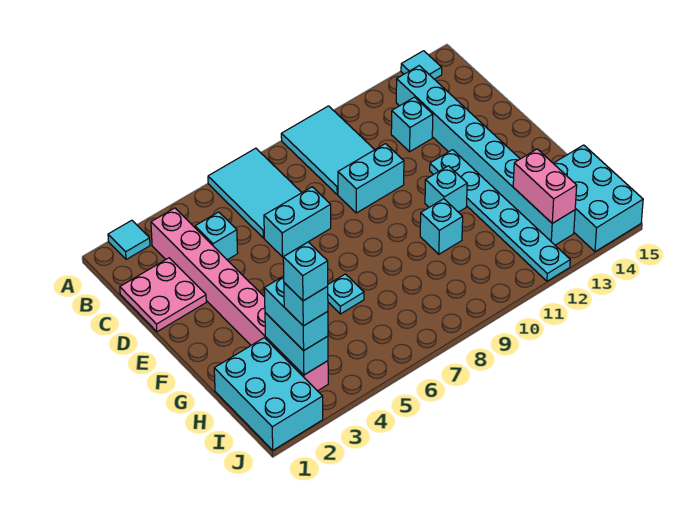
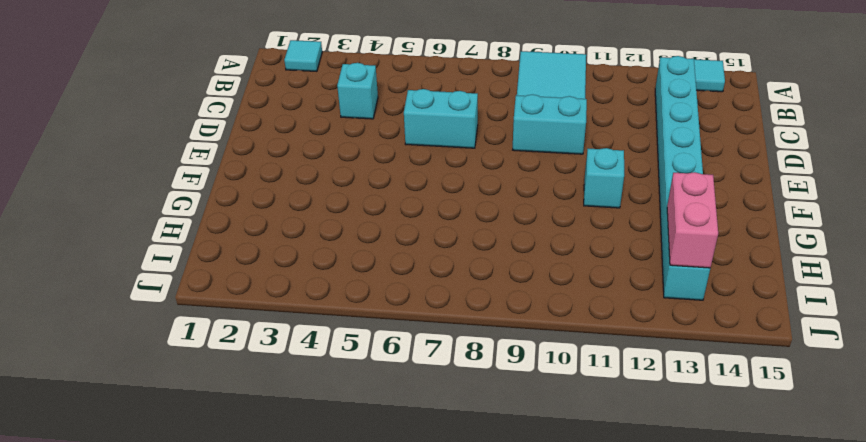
none -> cyan 2x3 tile [208,148,302,238]
none -> pink 1x8 brick [151,208,328,391]
none -> pink 2x2 plate [120,258,206,332]

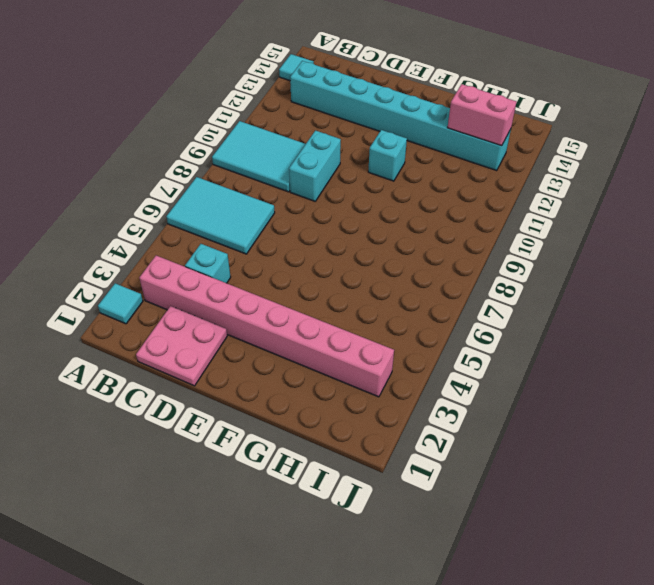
none -> cyan 1x1 brick [391,97,433,152]
none -> cyan 1x2 brick [264,187,331,257]
none -> cyan 1x6 plate [430,150,570,281]

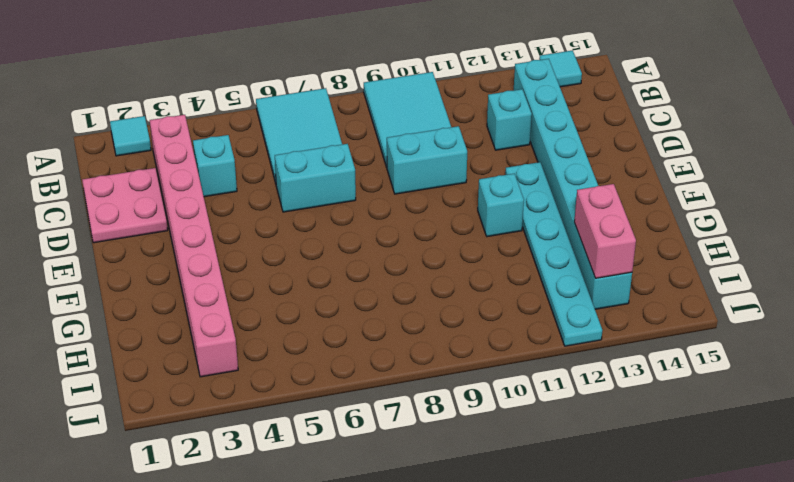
none -> cyan 1x1 plate [328,274,364,314]
none -> cyan 1x1 brick [420,199,463,254]
none -> cyan 2x3 brick [214,338,323,450]

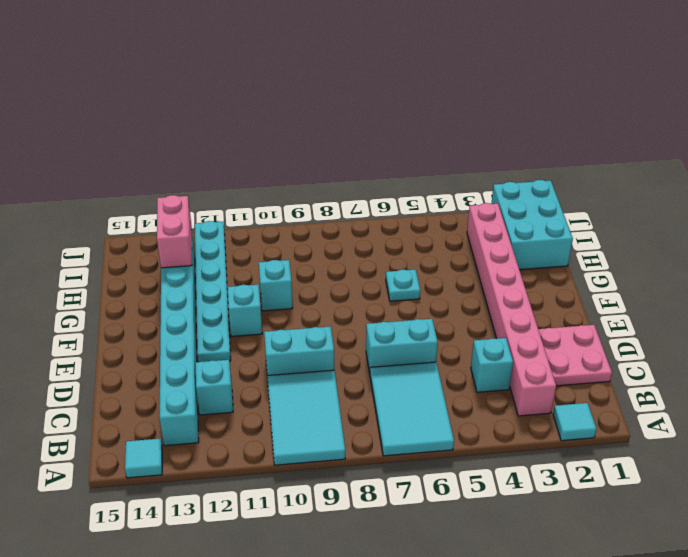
none -> cyan 2x3 brick [553,145,643,252]
none -> cyan 1x2 brick [265,313,328,375]
none -> cyan 1x2 brick [264,276,328,351]

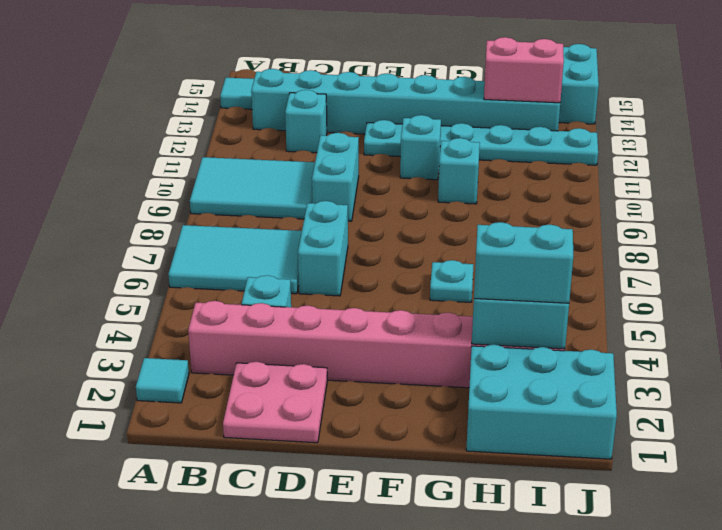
none -> cyan 1x1 brick [284,283,328,326]
none -> cyan 1x1 brick [283,242,328,301]

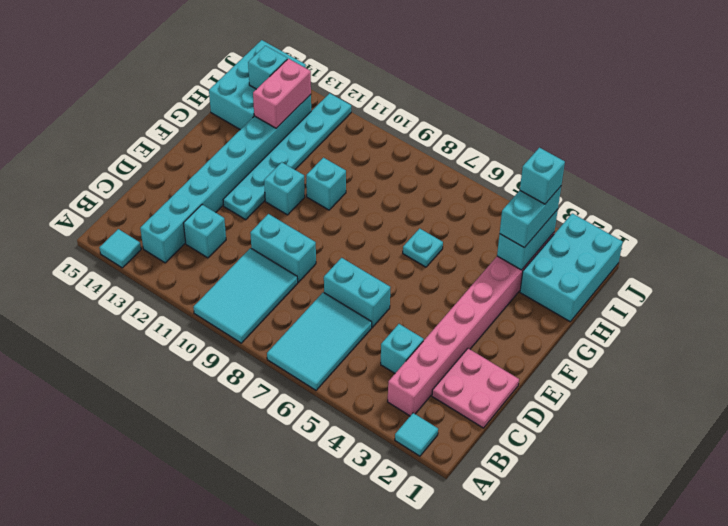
cyan 1x1 brick [248,46,287,89] -> cyan 1x1 brick moved to [283,242,328,301]

